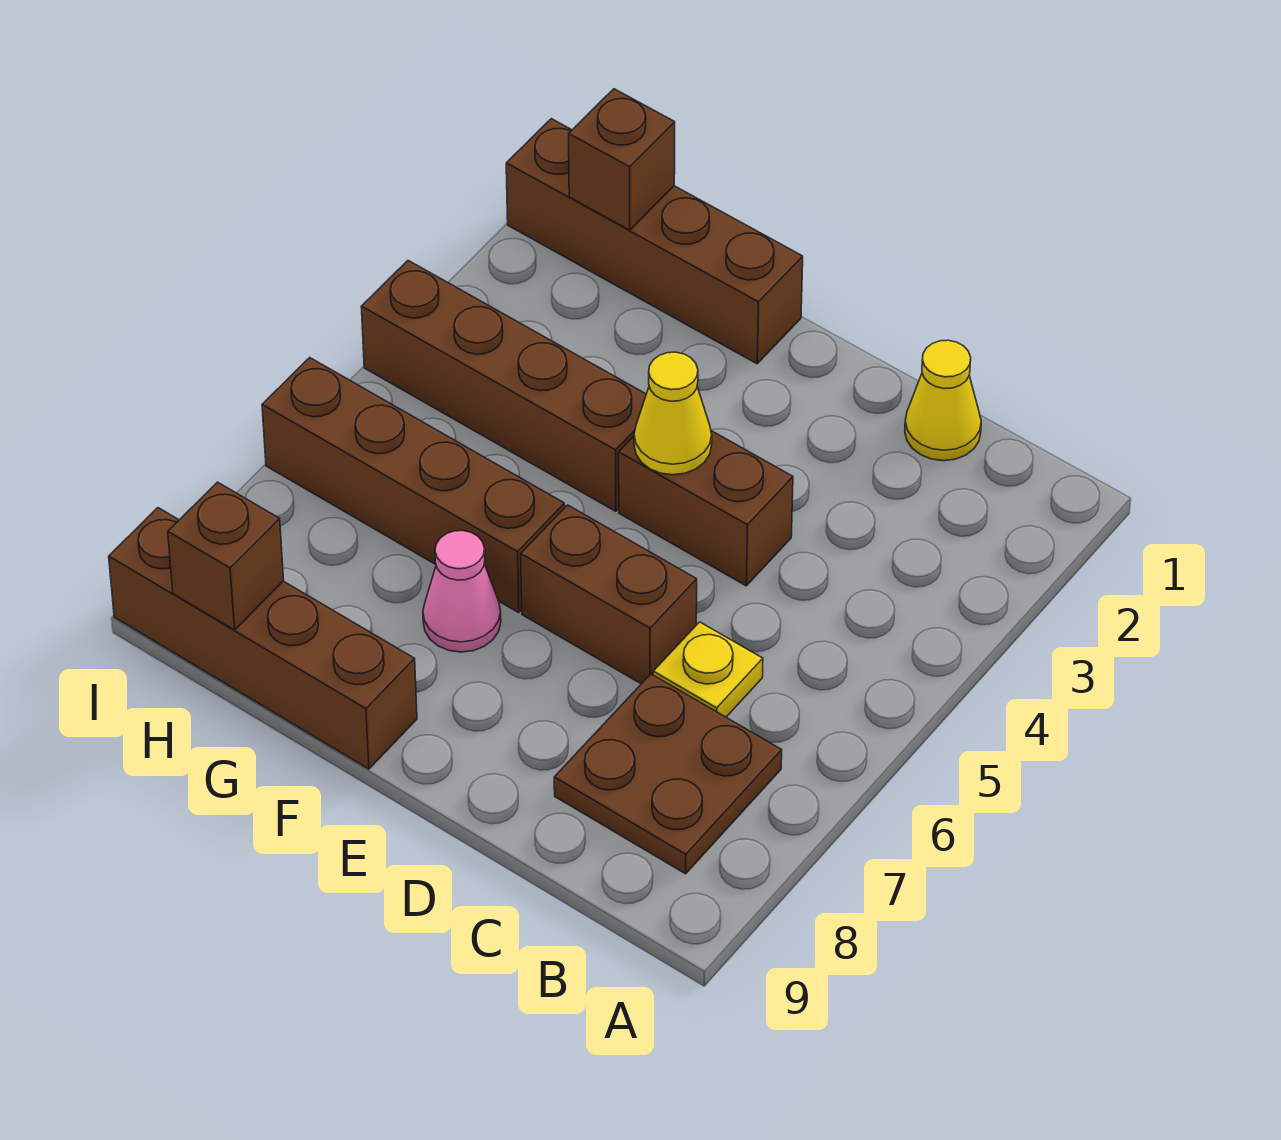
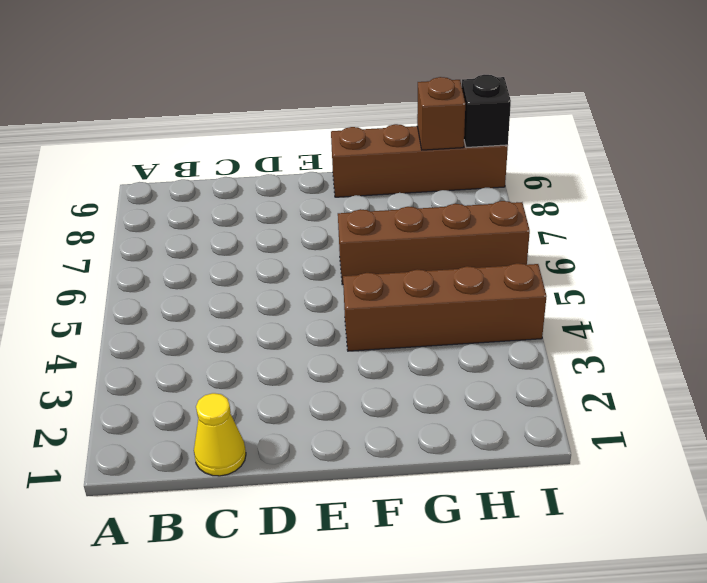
black 1x1 brick [462,75,511,148] -> none
none -> brown 2x2 plate [554,674,782,874]
none -> yellow 1x1 plate [653,622,763,717]
none -> brown 1x2 brick [619,431,793,586]

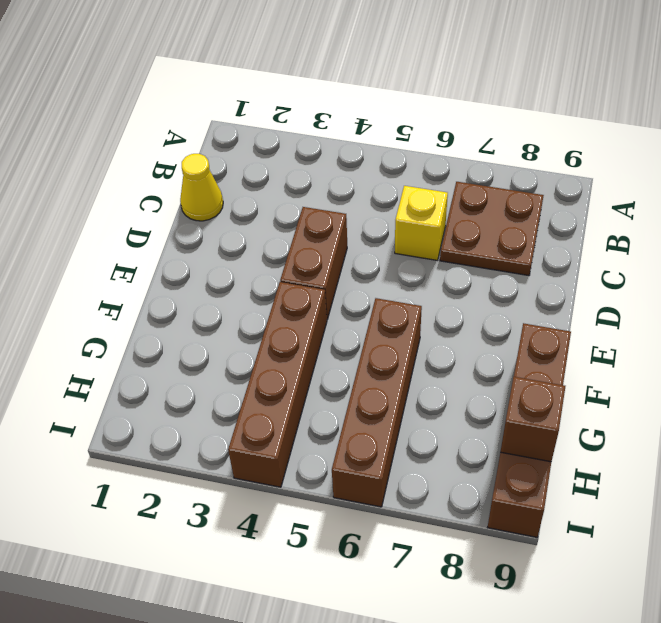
yellow 1x1 brick [395,186,448,260] -> yellow 1x1 plate [653,622,763,717]
none -> brown 1x2 brick [521,505,697,684]
none -> brown 1x4 brick [506,119,803,364]
none -> pink 1x1 cone [423,531,501,652]

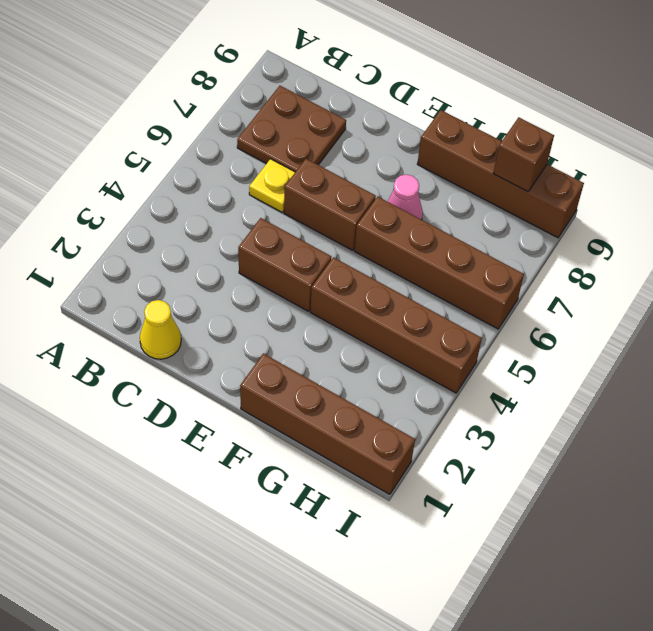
none -> yellow 1x1 cone [634,352,712,475]
none -> brown 1x1 brick [569,89,675,230]

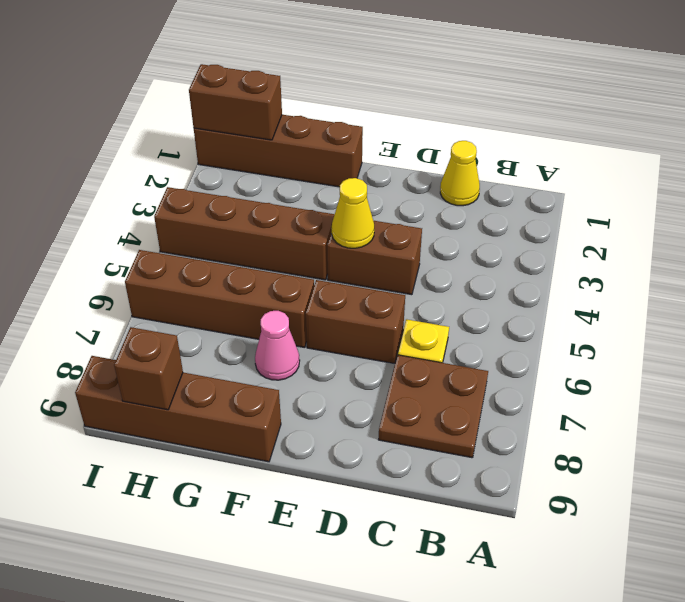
brown 1x2 brick [189,64,282,140] -> brown 1x1 brick [569,89,675,230]

